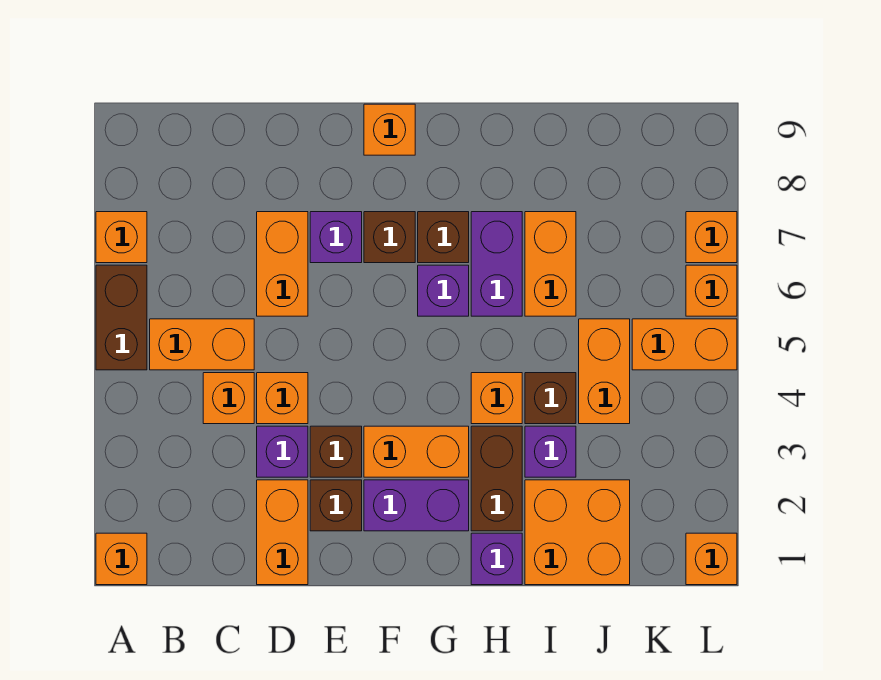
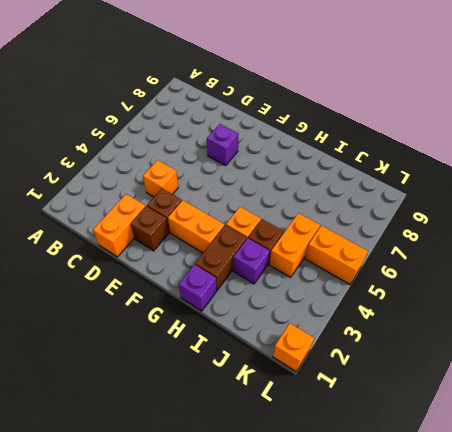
none -> orange 1x1 brick [96,533,147,585]
none -> brown 1x2 brick [96,265,147,370]
none -> orange 1x1 brick [96,212,147,263]
none -> orange 1x2 brick [150,319,254,370]

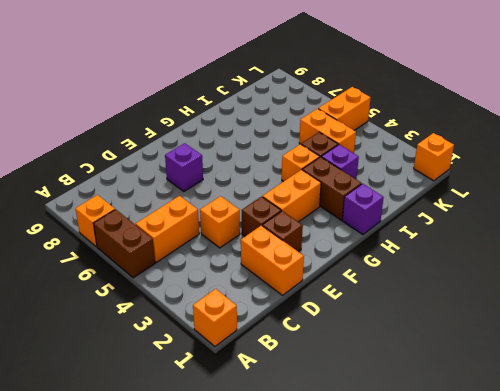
none -> orange 1x1 brick [203,373,254,424]
none -> purple 1x1 brick [257,426,308,477]
none -> orange 1x2 brick [257,212,308,316]
none -> purple 1x2 brick [364,480,469,531]

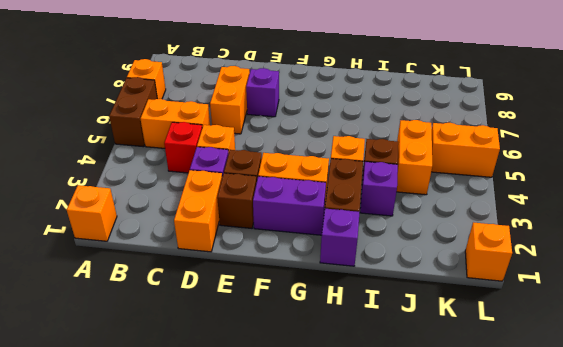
red 1x1 brick [164,122,202,173] -> orange 1x1 brick [203,373,254,424]
none -> brown 1x1 brick [364,212,415,263]
none -> orange 1x1 brick [364,104,415,155]
none -> purple 1x1 brick [418,265,469,316]
none -> brown 1x1 brick [418,212,469,263]

